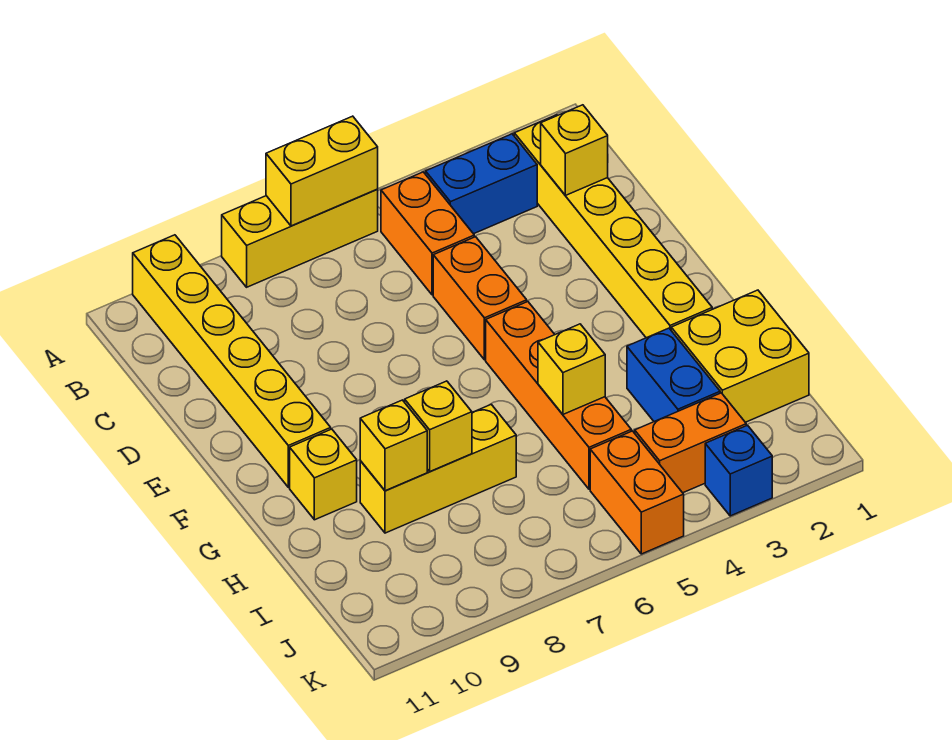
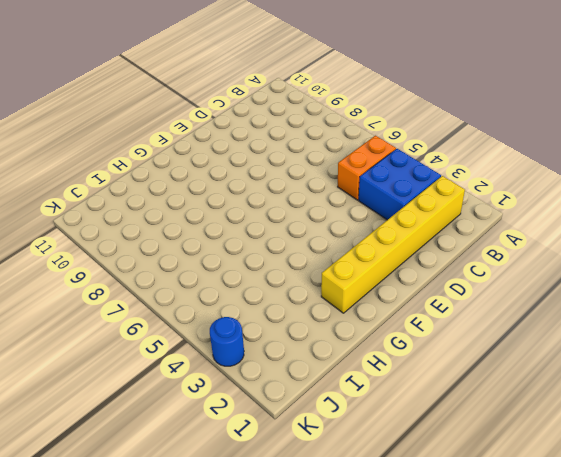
blue 2x2 brick [359,149,441,220] -> blue 1x2 brick [426,134,537,234]
blue 1x1 round brick [210,317,244,366] -> blue 1x1 brick [705,425,772,516]
none -> yellow 1x3 brick [222,189,378,287]
none -> yellow 1x6 brick [133,235,331,487]
none -> orange 1x2 brick [433,237,527,360]

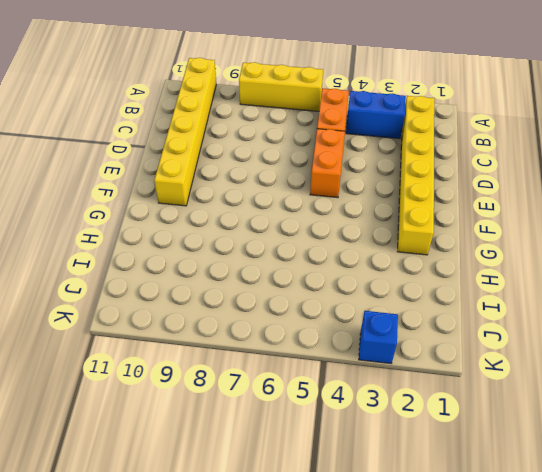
none -> orange 1x4 brick [486,302,631,489]
none -> yellow 1x1 brick [290,429,357,520]
none -> yellow 2x2 brick [671,290,809,422]

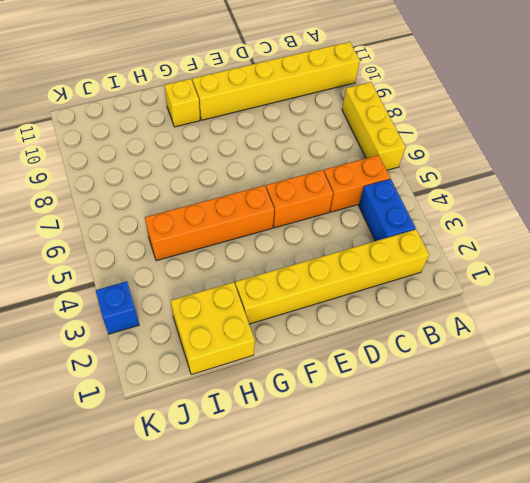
none -> blue 1x2 brick [627,328,720,422]
none -> yellow 1x3 brick [360,404,516,533]
none -> orange 1x2 brick [635,393,746,493]

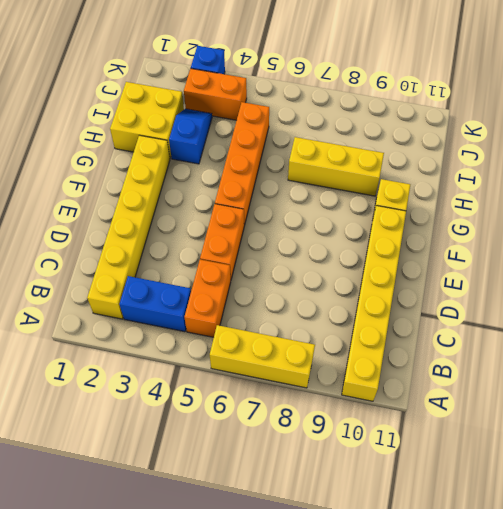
blue 1x2 slope [169,109,212,164] -> blue 1x2 brick [627,328,720,422]
none -> orange 1x2 brick [590,431,684,554]
none -> yellow 1x2 brick [266,116,378,226]
none -> yellow 1x1 brick [541,105,608,195]

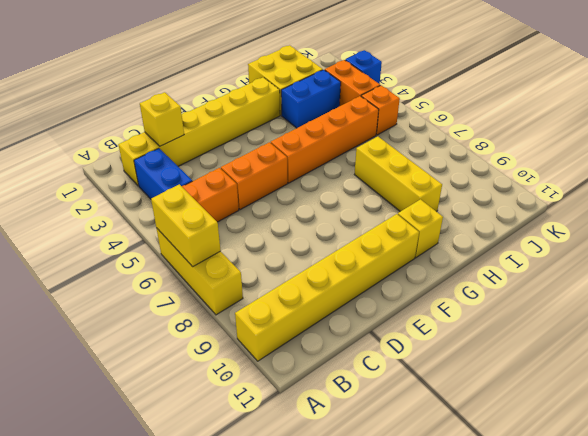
orange 1x1 brick [361,85,400,135] -> orange 1x2 brick [590,431,684,554]
none -> yellow 1x1 brick [538,324,605,414]
none -> yellow 1x1 brick [405,381,472,471]
none -> yellow 1x1 brick [360,400,427,491]

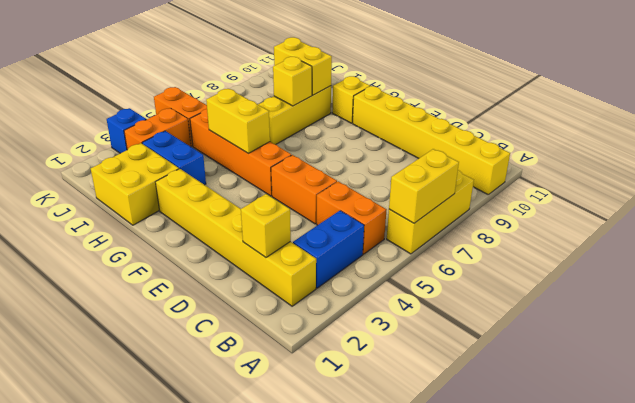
yellow 1x2 brick [206,89,270,153] -> yellow 1x1 brick [538,324,605,414]
yellow 1x2 brick [274,37,332,95] -> yellow 1x1 brick [360,400,427,491]

